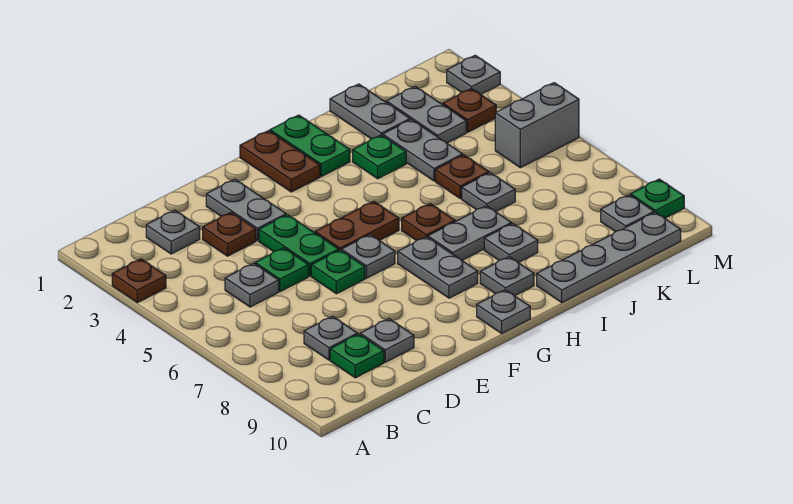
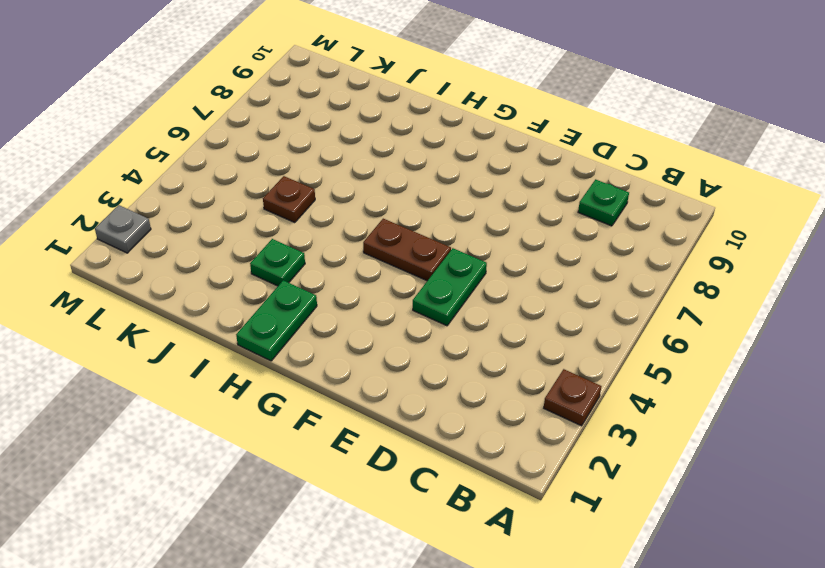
none -> grey 1x1 plate [146,210,200,254]
none -> grey 1x1 plate [225,263,279,307]
none -> grey 1x1 plate [304,316,358,360]
none -> brown 1x1 plate [203,213,256,256]

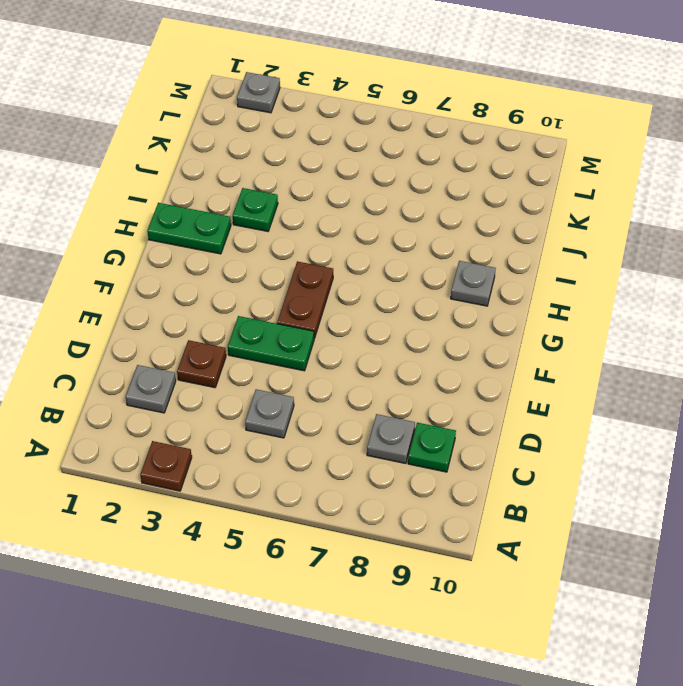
none -> green 1x1 plate [255,248,309,292]
none -> grey 1x1 plate [360,319,414,362]
none -> grey 1x2 plate [206,179,286,241]
none -> green 1x1 plate [311,250,365,294]

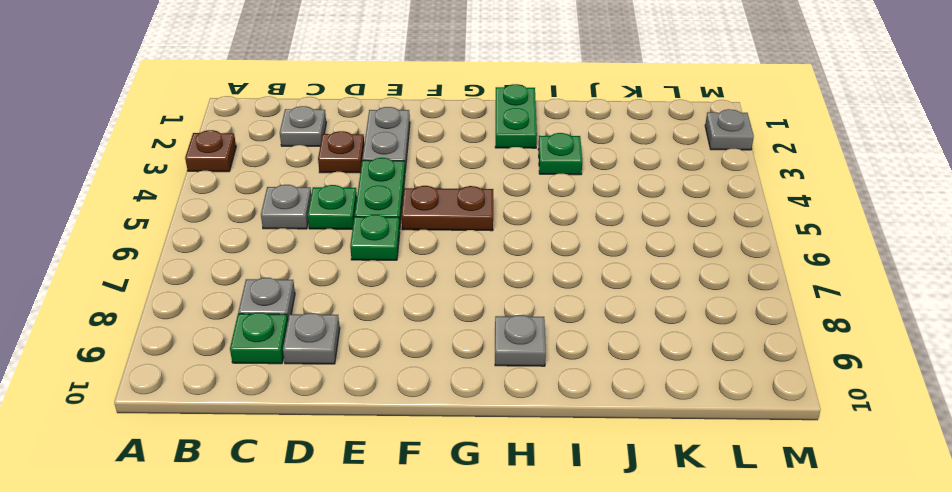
none -> grey 1x1 plate [341,235,395,278]
none -> brown 1x2 plate [240,131,320,192]
none -> grey 1x2 plate [398,237,478,298]
none -> grey 1x1 plate [477,290,530,333]

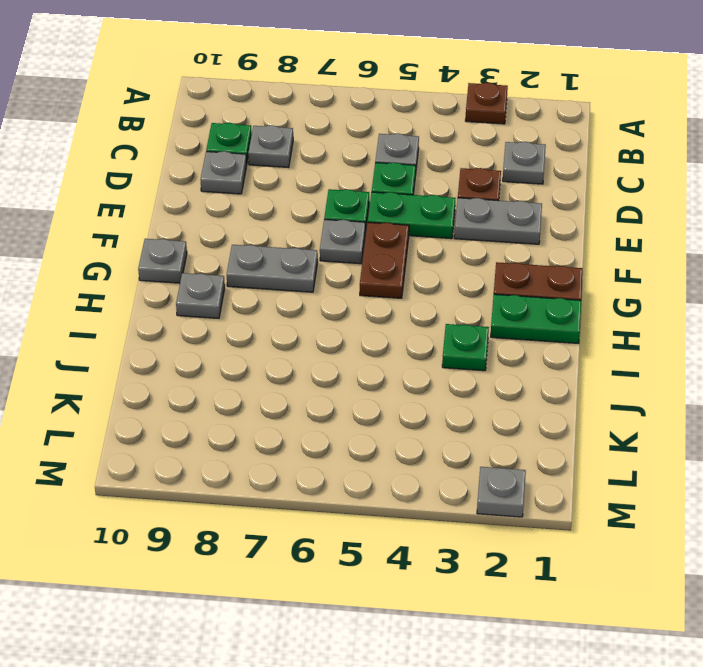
none -> brown 1x1 plate [402,204,455,240]
none -> grey 1x2 plate [428,206,512,260]
none -> grey 1x1 plate [484,223,538,263]
none -> grey 1x4 plate [537,212,681,302]

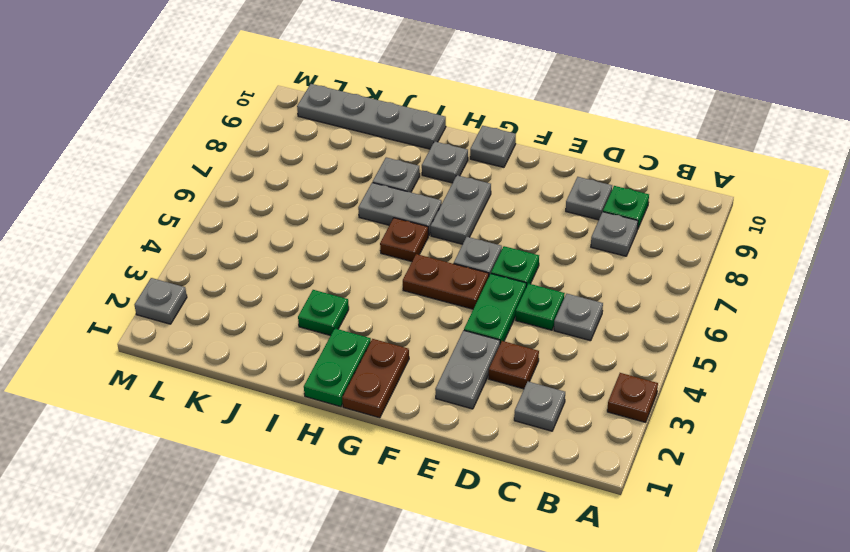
none -> grey 1x2 plate [330,84,410,139]
none -> grey 1x2 plate [383,119,463,181]
none -> brown 1x1 plate [435,155,489,199]
none -> grey 1x1 plate [462,173,515,212]

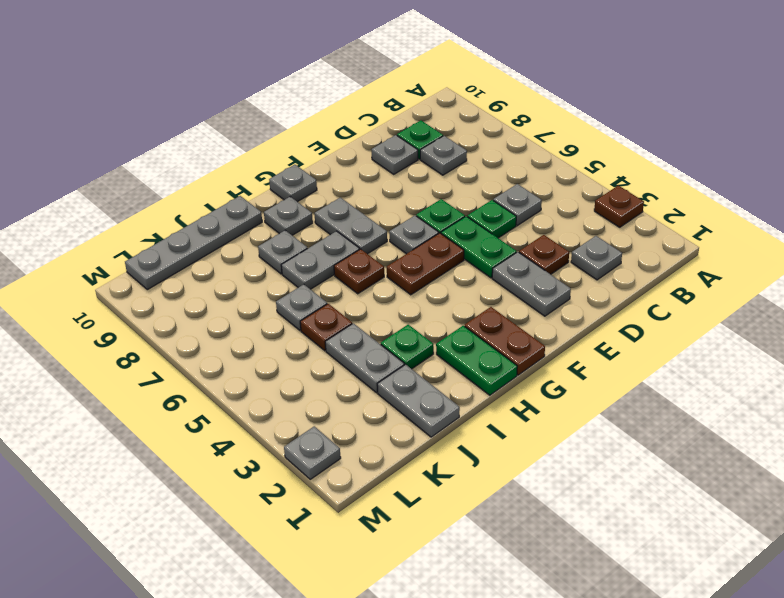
none -> grey 1x2 plate [386,86,466,143]
none -> brown 1x1 plate [443,88,496,132]
none -> grey 1x2 brick [495,83,579,168]
none -> grey 1x1 plate [601,195,654,232]

